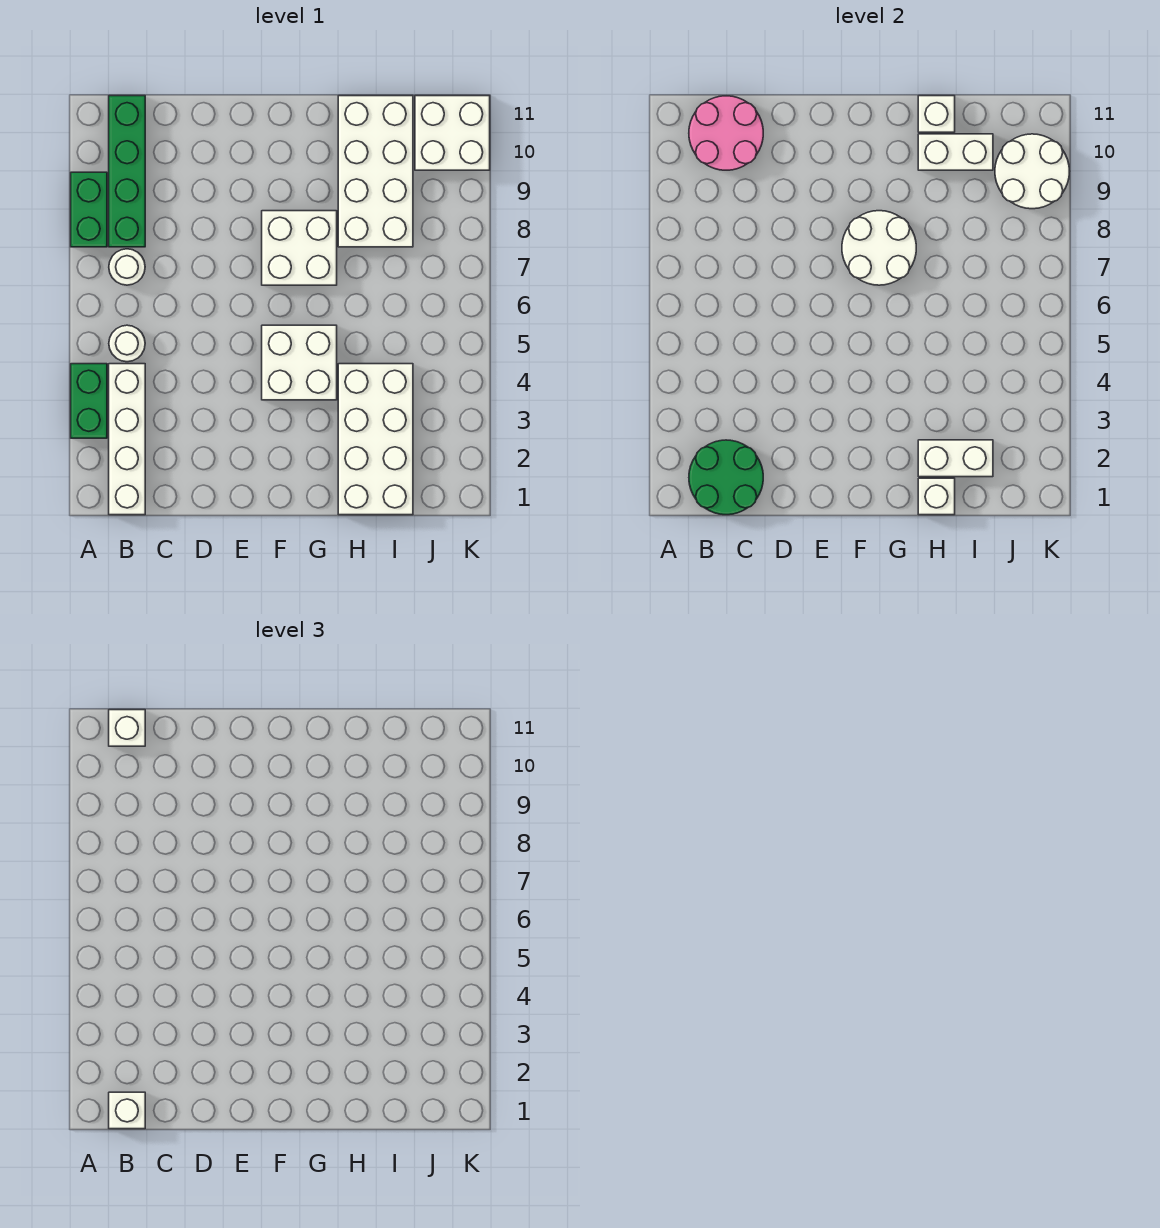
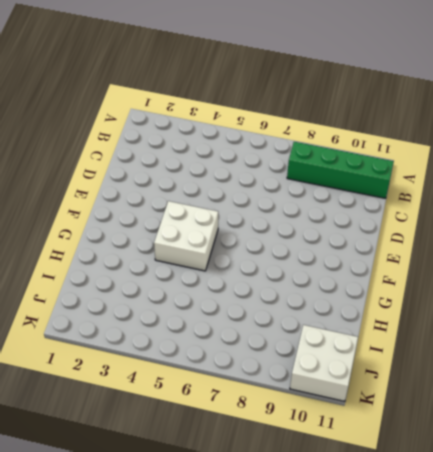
none -> green 1x2 brick [71,364,107,438]
none -> green 1x2 brick [71,172,107,247]
none -> white 1x4 brick [109,364,145,515]

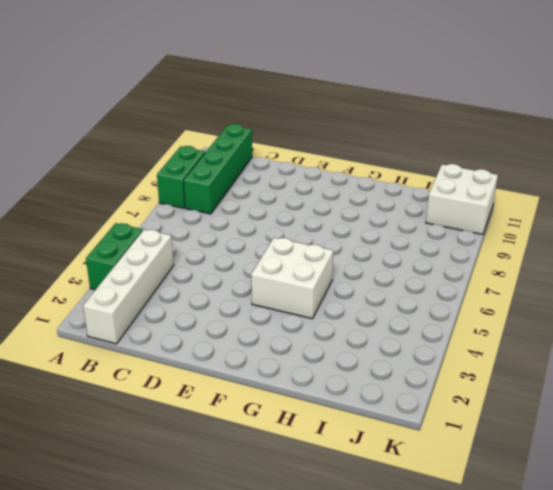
none -> white 1x1 round brick [109,325,145,362]
none -> white 1x1 round brick [109,249,145,285]
none -> white 2x2 brick [262,211,337,285]

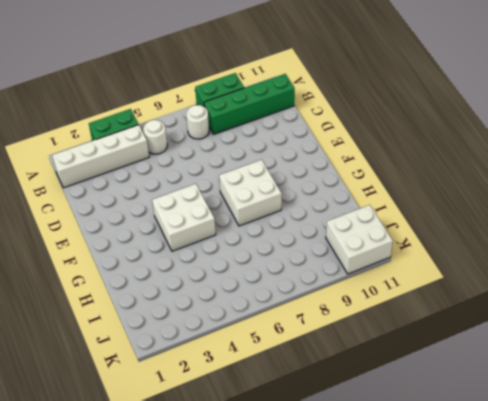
none -> white 2x4 brick [338,364,413,515]
none -> white 2x4 brick [338,96,413,247]
none -> green 2x2 round brick [689,440,763,515]

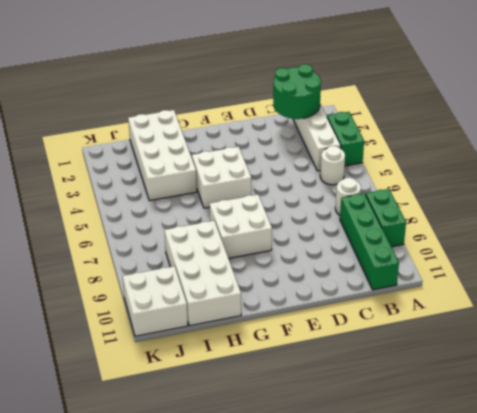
none -> pink 2x2 round brick [689,96,763,170]
none -> white 2x2 round brick [842,211,916,285]
none -> white 1x1 brick [918,478,955,515]

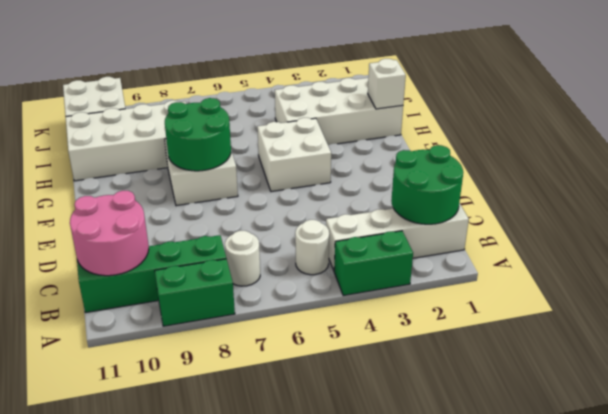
green 2x2 round brick [165,98,231,171] -> white 2x2 round brick [842,211,916,285]
none -> white 1x2 brick [918,440,993,477]
none -> white 1x2 brick [918,134,993,170]
none -> white 1x1 brick [918,96,955,132]

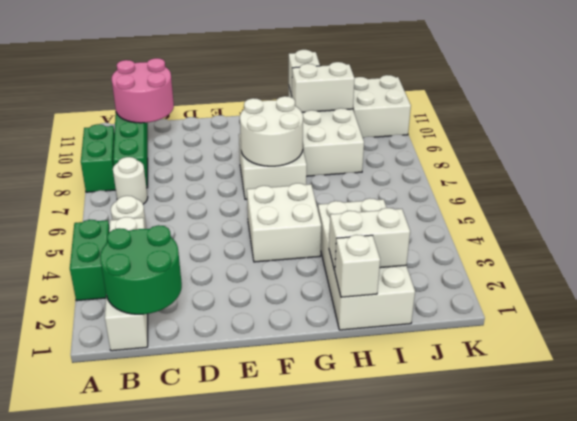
none -> white 2x2 round brick [995,134,1070,209]
none -> white 1x1 brick [109,1092,145,1129]
none -> white 1x1 brick [109,710,145,746]

